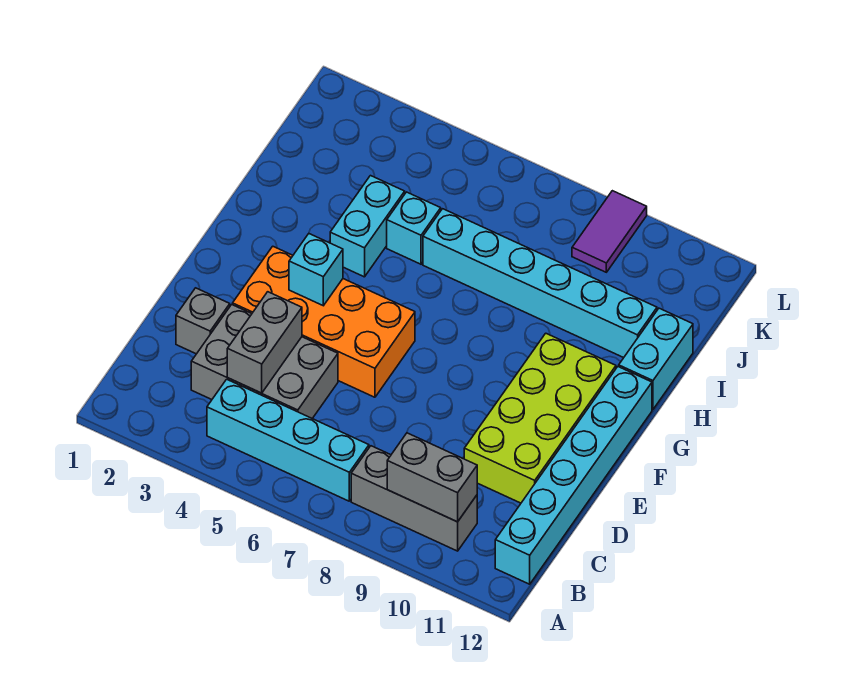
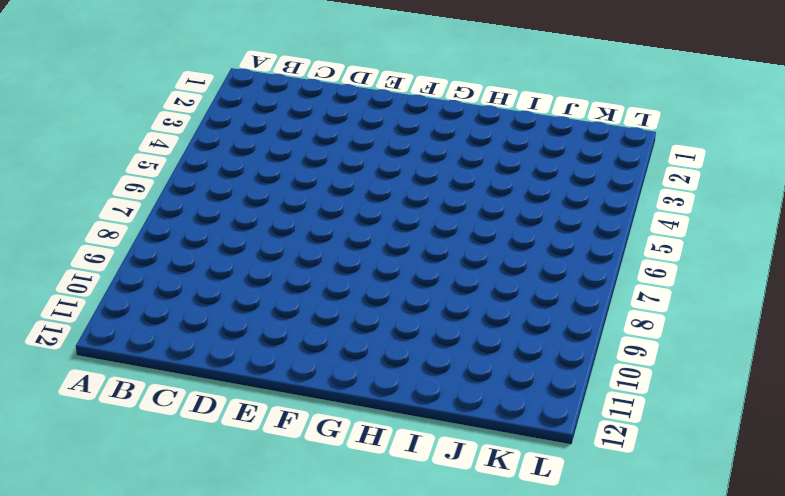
none -> cyan 1x4 brick [207,379,369,501]
none -> grey 1x3 brick [351,446,477,551]
none -> cyan 1x6 brick [495,366,652,584]

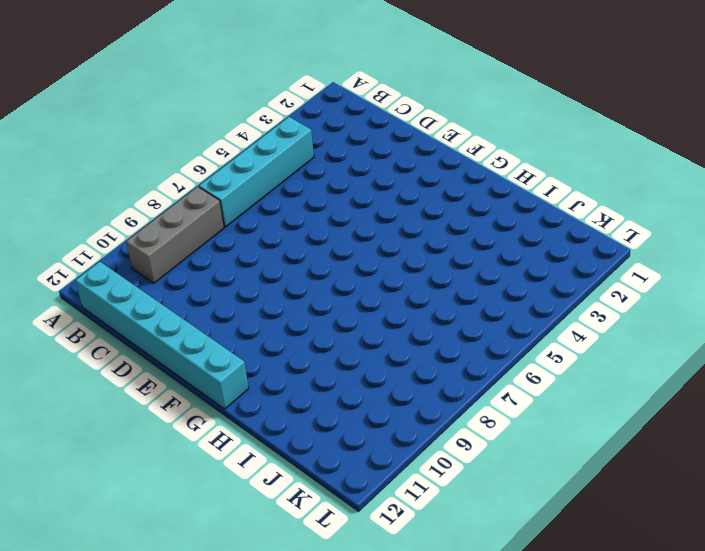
none -> grey 2x3 brick [191,305,338,419]
none -> grey 1x1 brick [176,288,230,354]
none -> lime 2x4 brick [464,333,616,503]

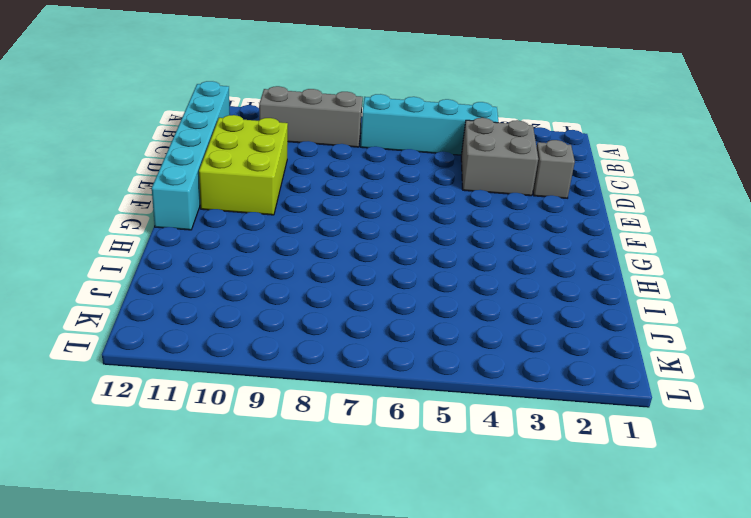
grey 2x2 brick [461,118,538,196] -> grey 2x3 brick [191,305,338,419]
lime 2x3 brick [199,115,288,215] -> lime 2x4 brick [464,333,616,503]
none -> orange 2x4 brick [233,246,415,397]
none -> cyan 1x2 brick [330,176,405,277]
none -> cyan 1x2 brick [619,308,693,410]

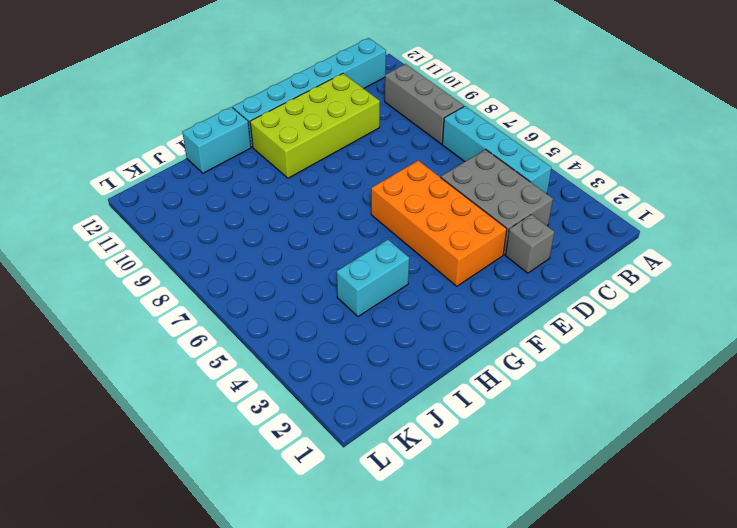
none -> cyan 1x1 brick [387,192,441,264]
none -> cyan 1x6 brick [423,209,657,358]
none -> purple 1x2 tile [572,191,647,272]

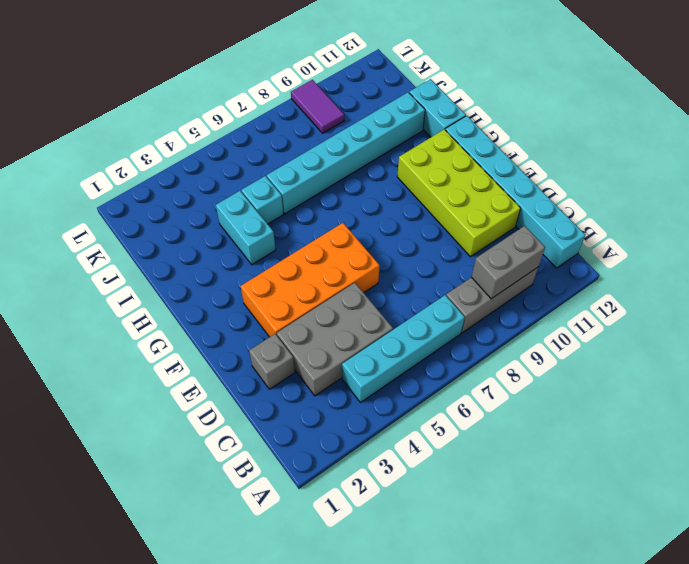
none -> grey 1x2 brick [227,292,302,393]
none -> cyan 1x1 brick [289,234,343,306]

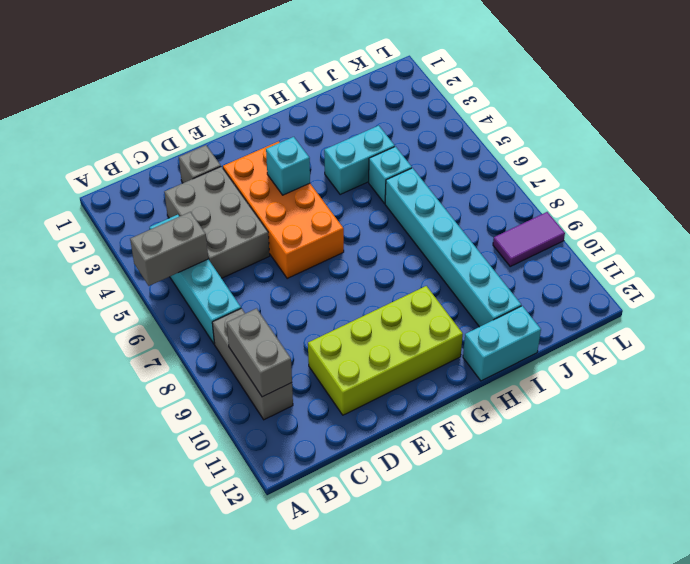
grey 1x2 brick [130,212,208,286] -> grey 1x2 brick moved to [227,292,302,393]
none -> cyan 1x6 brick [495,366,652,584]

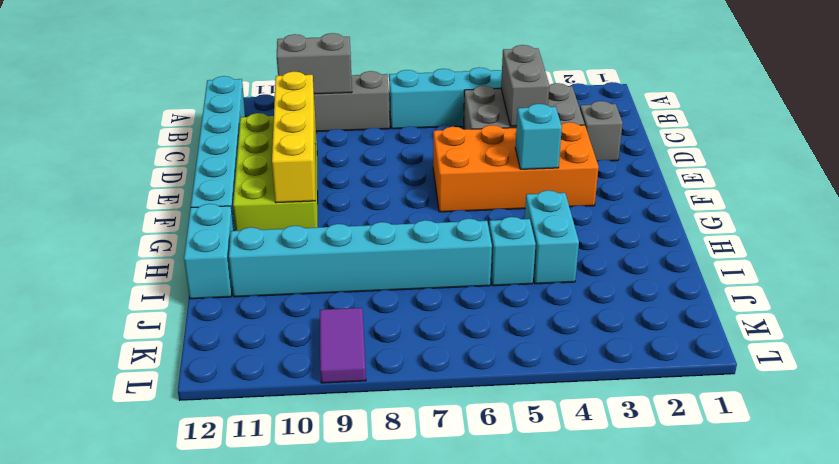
yellow 1x4 brick [272,71,315,203] -> none

